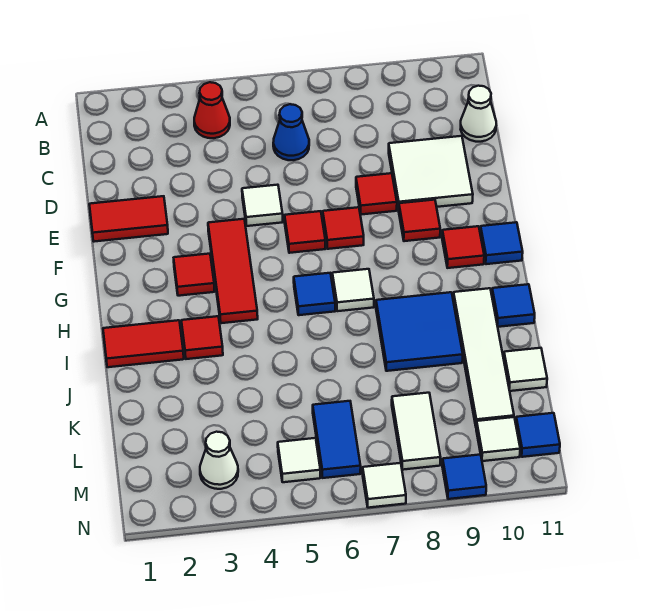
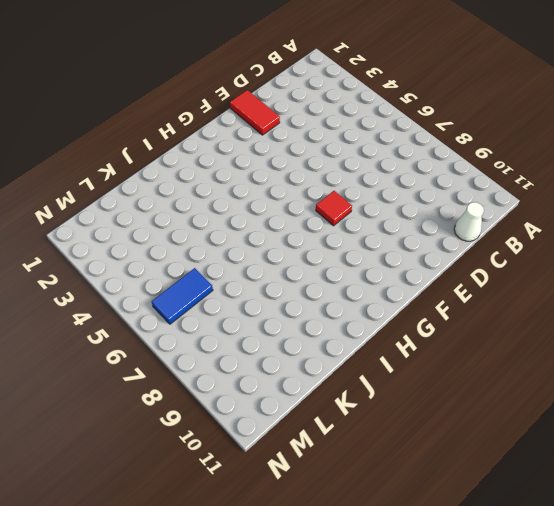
none -> red 1x1 cone [194,82,230,138]
none -> blue 1x1 cone [273,104,309,160]
none -> white 2x2 tile [389,136,473,210]
none -> white 1x1 tile [242,185,283,226]

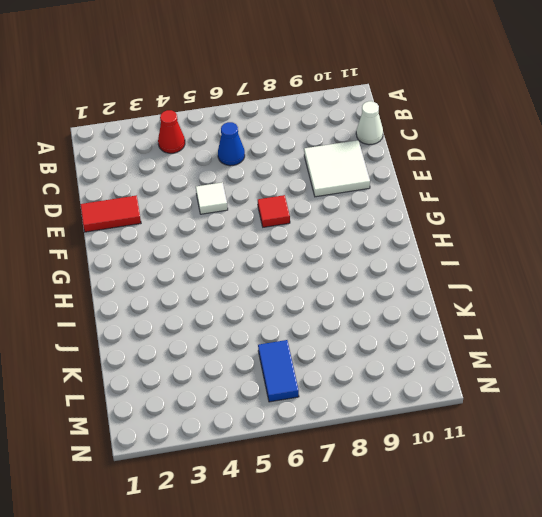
none -> red 1x1 tile [356,173,397,215]
none -> red 1x3 tile [208,219,258,323]
none -> red 1x1 tile [285,211,326,253]
none -> red 1x1 tile [399,200,440,241]

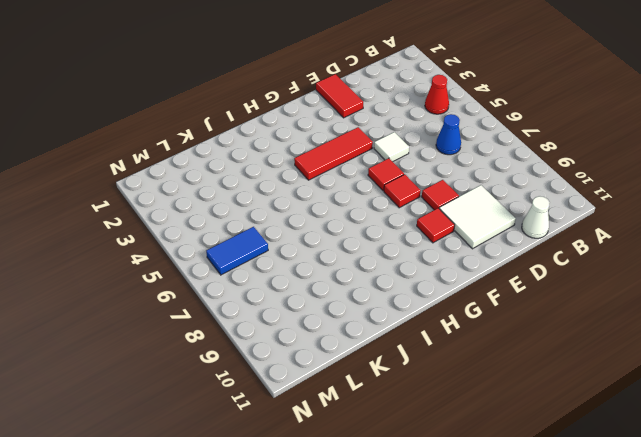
none -> red 1x1 tile [174,254,215,296]
none -> red 1x1 tile [442,226,484,268]
none -> blue 1x1 tile [480,222,523,264]
none -> blue 1x1 tile [294,273,335,315]

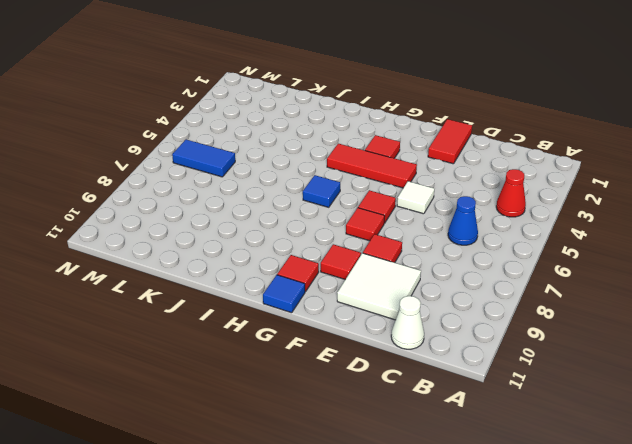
none -> white 1x1 tile [332,269,374,311]
none -> red 1x2 tile [103,320,184,367]
none -> red 1x1 tile [181,316,223,359]
none -> blue 2x2 tile [376,292,463,371]

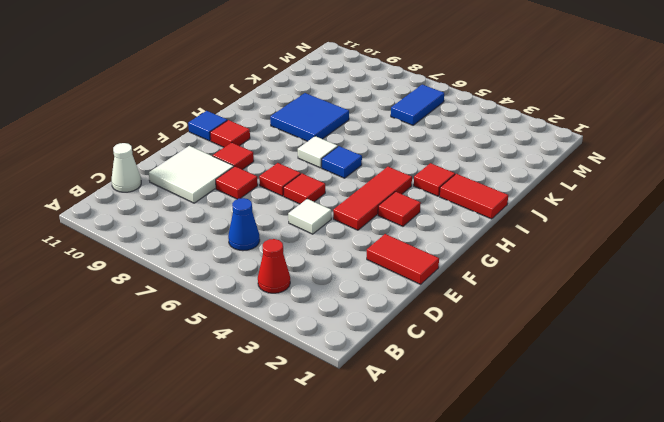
none -> white 1x4 tile [453,288,514,426]
none -> blue 1x1 tile [492,284,535,327]
none -> white 1x1 tile [504,348,547,391]
none -> white 1x2 tile [392,393,441,470]

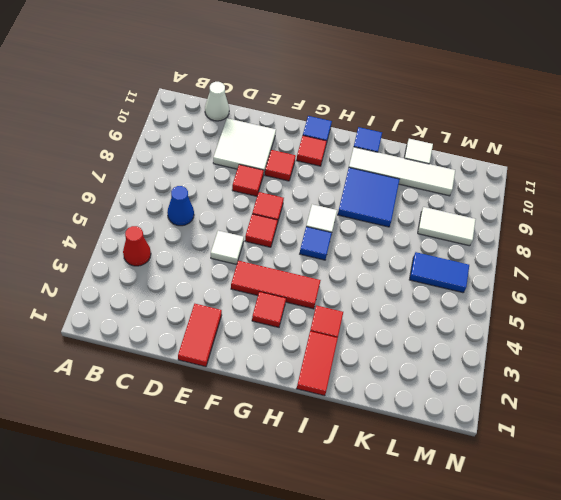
none -> white 1x1 cone [200,432,238,489]
none -> white 1x1 tile [278,438,320,482]
none -> white 1x1 tile [476,417,520,461]
none -> blue 1x1 tile [516,413,560,457]

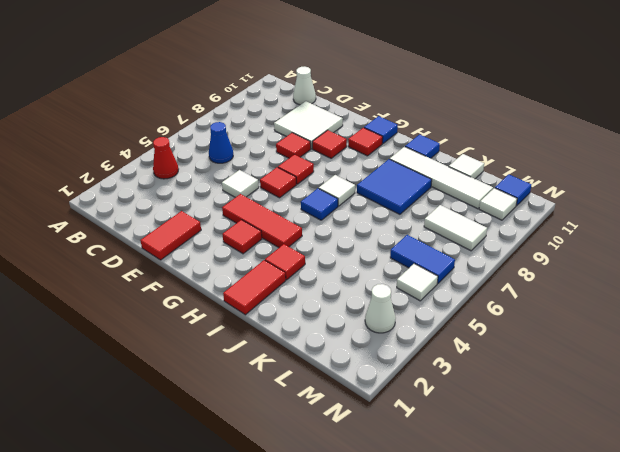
none -> white 1x1 tile [363,463,406,508]
none -> blue 1x1 tile [442,455,486,499]

